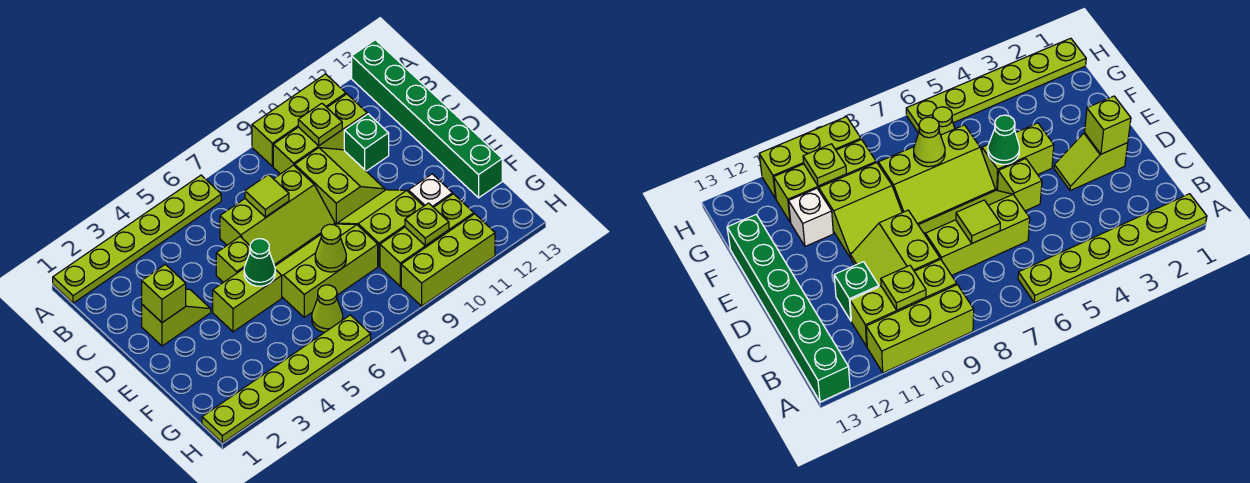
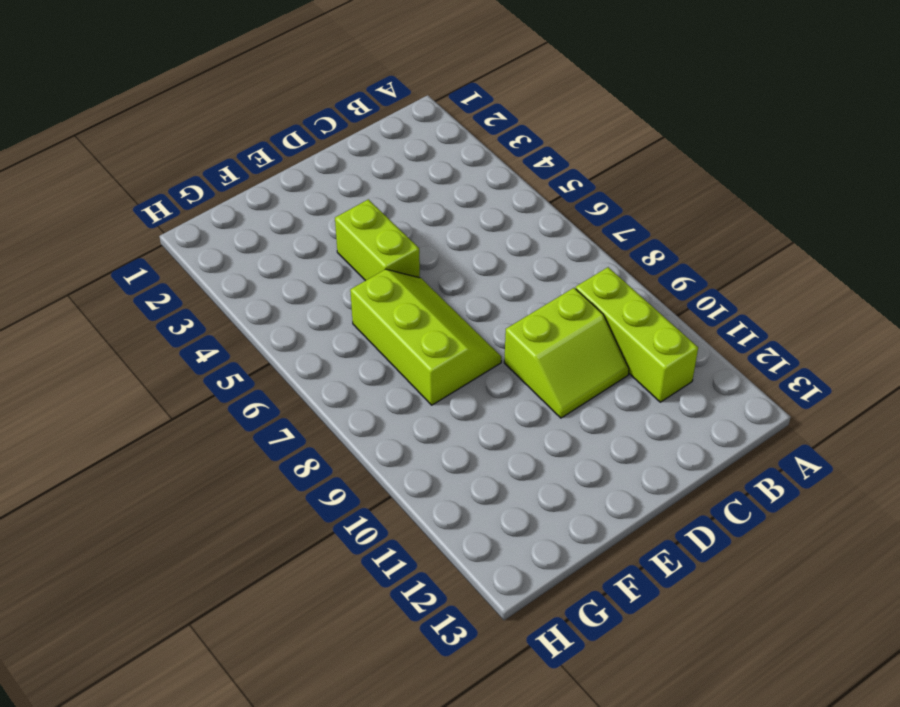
none -> lime 1x6 plate [53,175,221,303]
none -> lime 1x3 brick [252,74,346,166]
none -> green 1x6 brick [352,40,502,198]

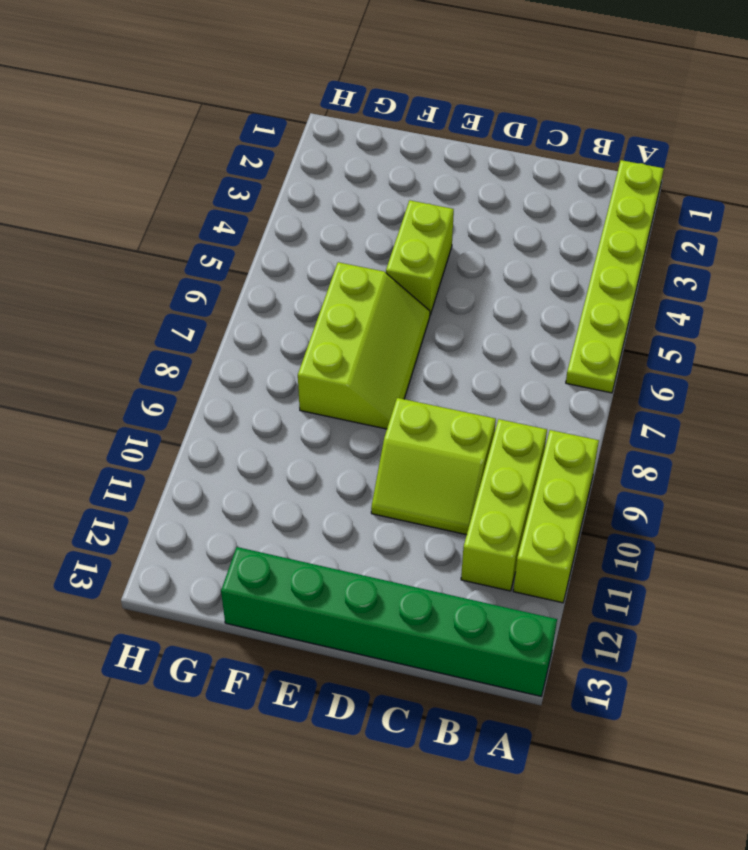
none -> lime 2x3 slope [220,165,335,266]
none -> green 1x1 brick [344,114,389,171]
none -> lime 1x2 slope [142,289,211,346]

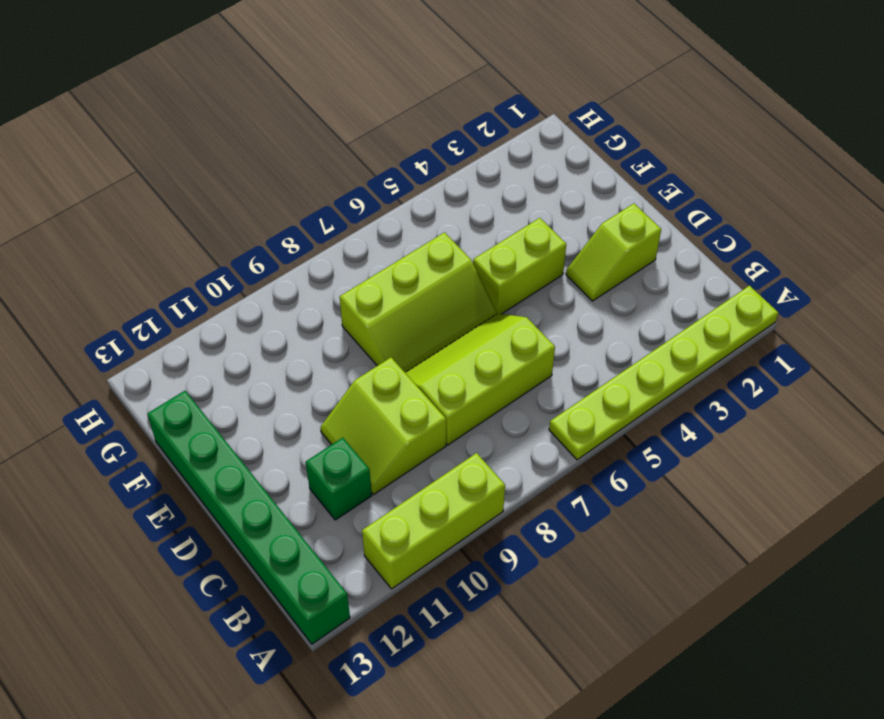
none -> lime 1x3 brick [273,94,367,174]
none -> lime 1x1 brick [216,237,250,282]
none -> lime 2x2 slope [337,190,423,266]

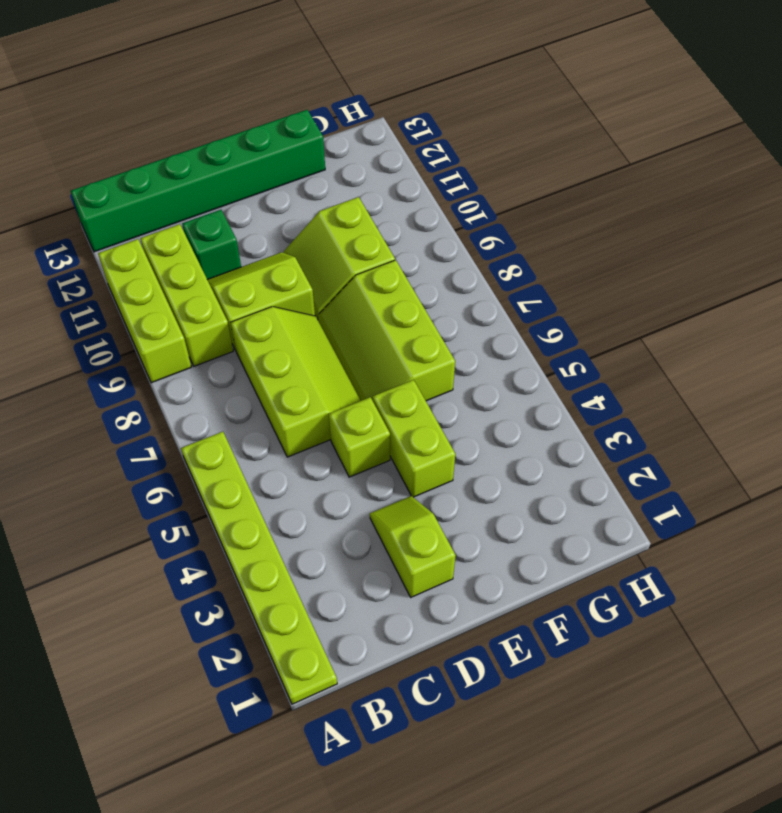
none -> white 1x1 brick [408,174,452,207]
none -> lime 1x1 cone [312,285,343,332]
none -> lime 1x3 brick [380,194,474,286]

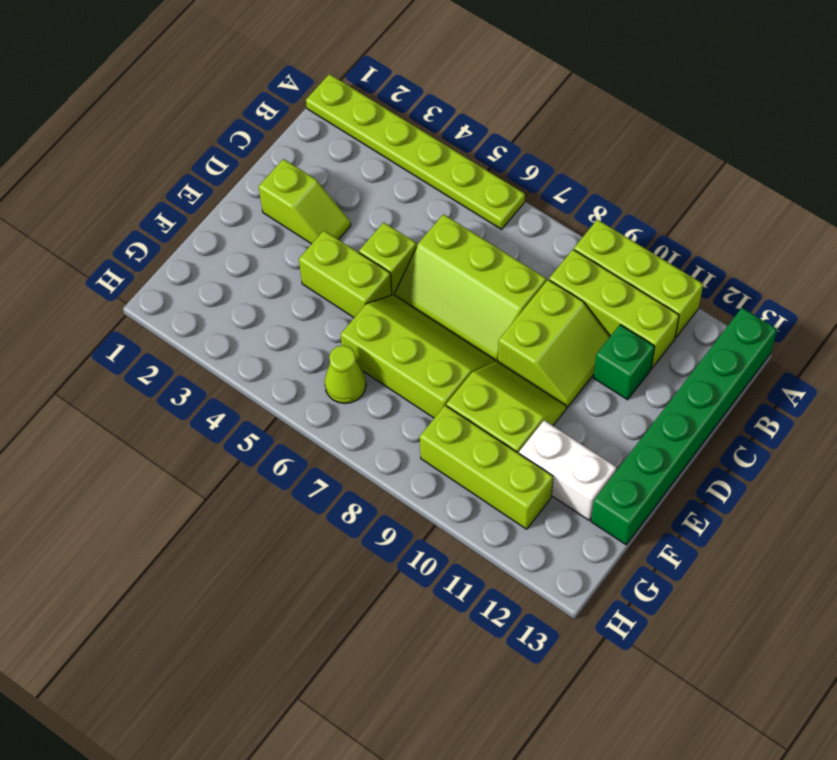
white 1x2 brick [519,420,616,520] -> white 1x1 brick [408,174,452,207]
none -> lime 1x6 plate [202,315,371,443]
none -> lime 1x3 brick [401,214,495,306]
none -> lime 1x1 plate [298,103,342,146]

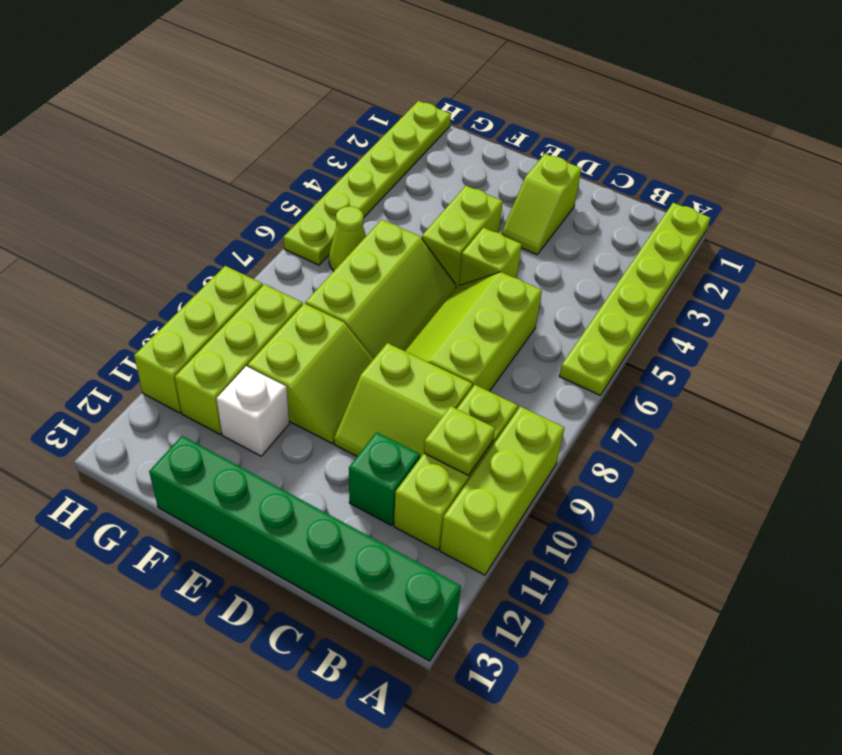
none -> lime 1x1 tile [245,174,289,217]
none -> lime 1x1 brick [142,264,186,323]
none -> green 1x1 cone [244,239,275,286]

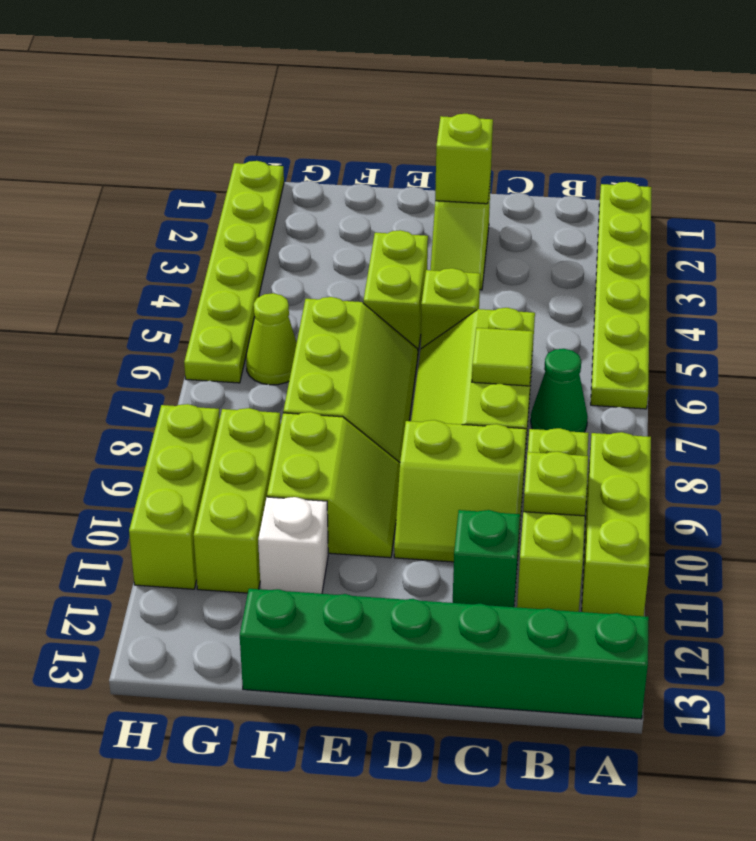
green 1x1 cone [531,349,588,432] -> green 1x1 cone moved to [244,239,275,286]
none -> lime 1x1 cone [315,224,346,272]
none -> lime 1x1 plate [405,203,449,246]

